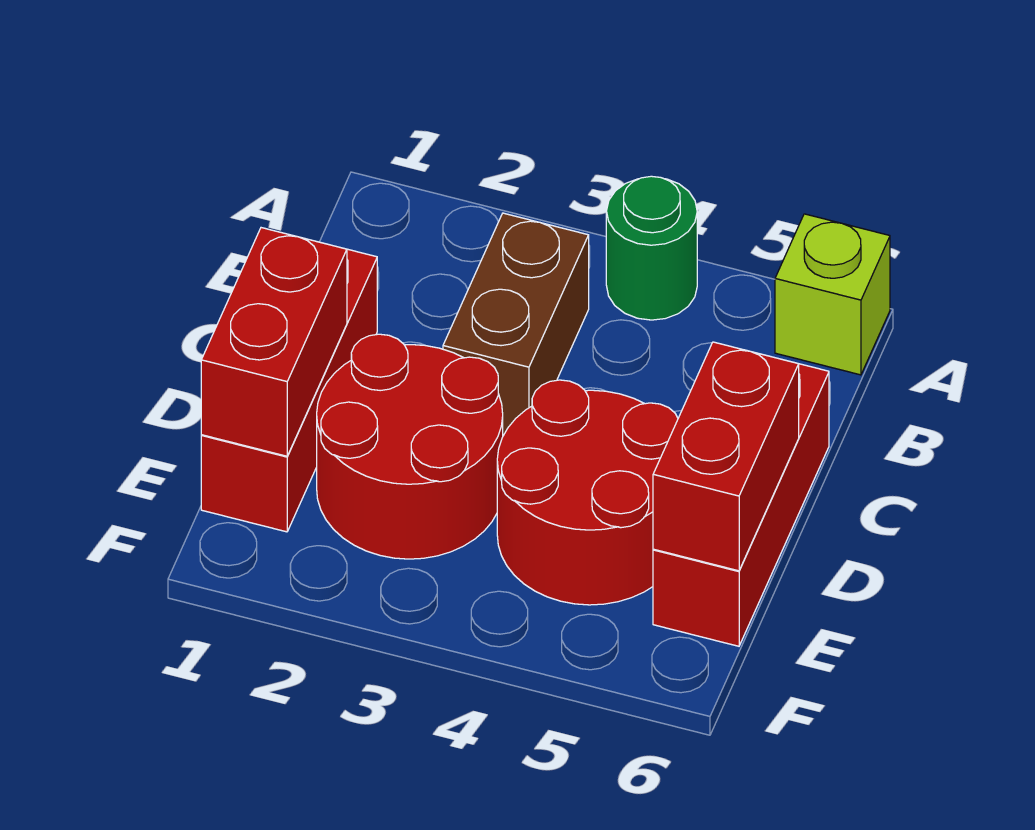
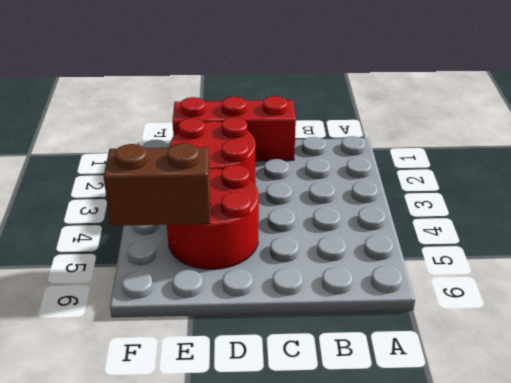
brown 1x2 brick [103,143,210,226] -> brown 1x2 brick moved to [443,213,589,436]
none -> green 1x1 round brick [606,176,697,320]
none -> lime 1x1 brick [775,214,890,375]

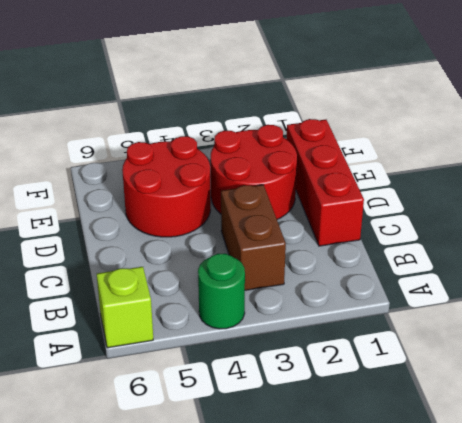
none -> red 1x3 brick [653,364,829,646]
none -> red 1x2 brick [201,228,347,456]

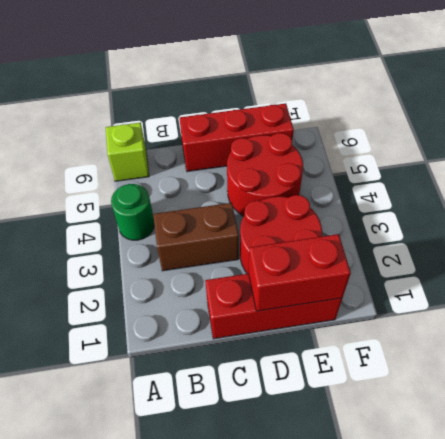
none -> red 1x2 brick [653,342,799,571]

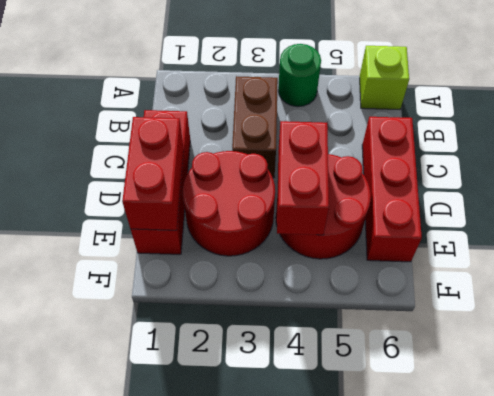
red 1x2 brick [277,121,329,235] -> red 1x2 brick moved to [653,342,799,571]

